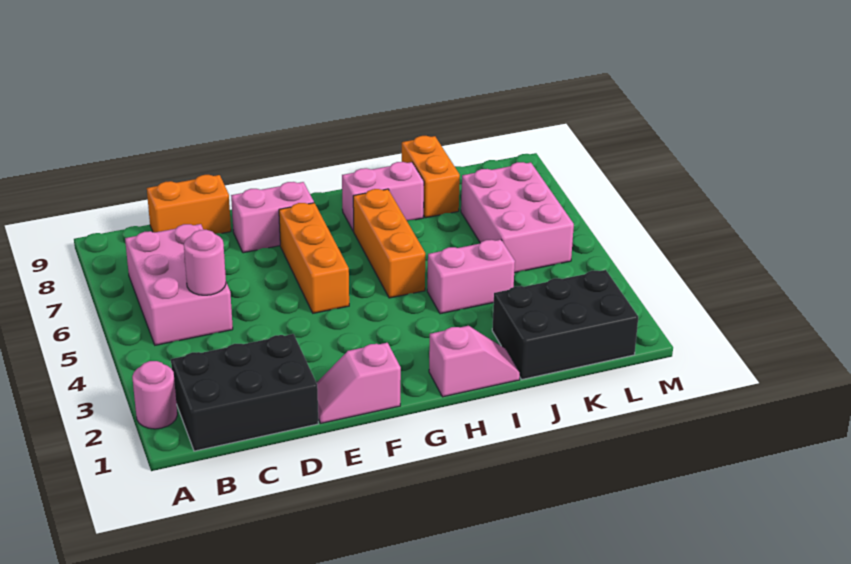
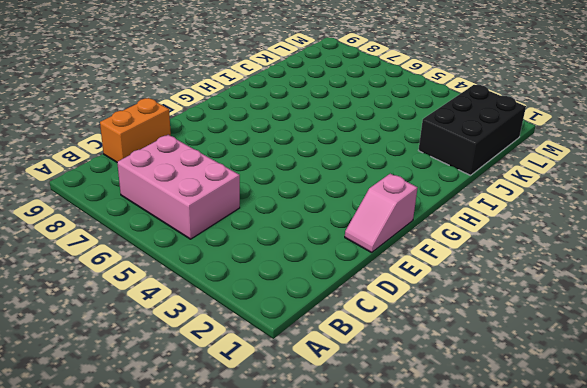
none -> pink 1x1 round brick [132,361,177,429]
none -> black 2x3 brick [171,334,318,451]
none -> pink 1x2 brick [231,182,314,253]

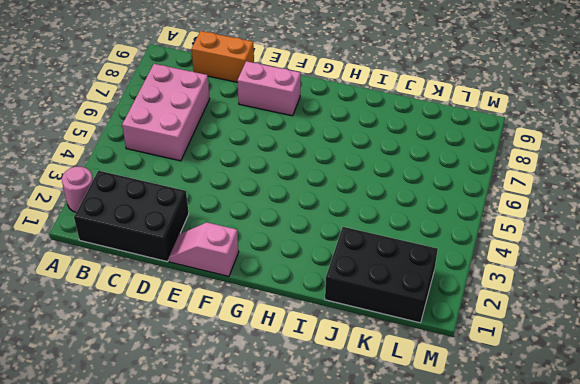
none -> orange 1x3 brick [279,203,349,313]
none -> pink 1x2 slope [429,326,520,397]
none -> orange 1x3 brick [353,189,425,298]

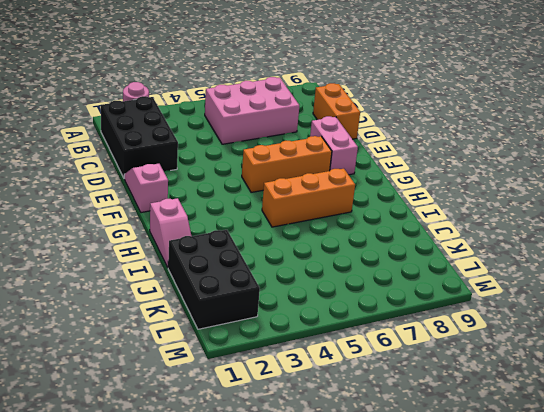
none -> pink 1x2 brick [342,162,424,231]
none -> pink 1x2 brick [427,240,515,314]
none -> orange 1x2 brick [402,136,460,218]

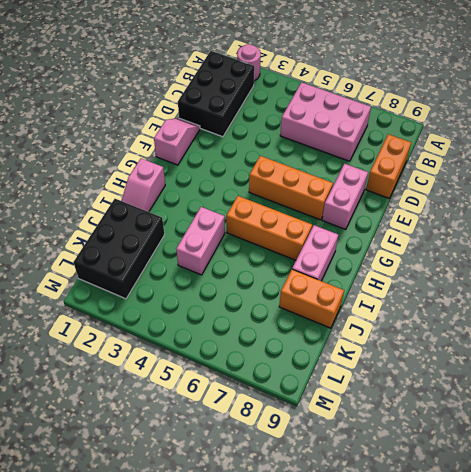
none -> pink 2x3 brick [461,162,574,273]
none -> pink 1x1 round brick [184,230,226,295]

